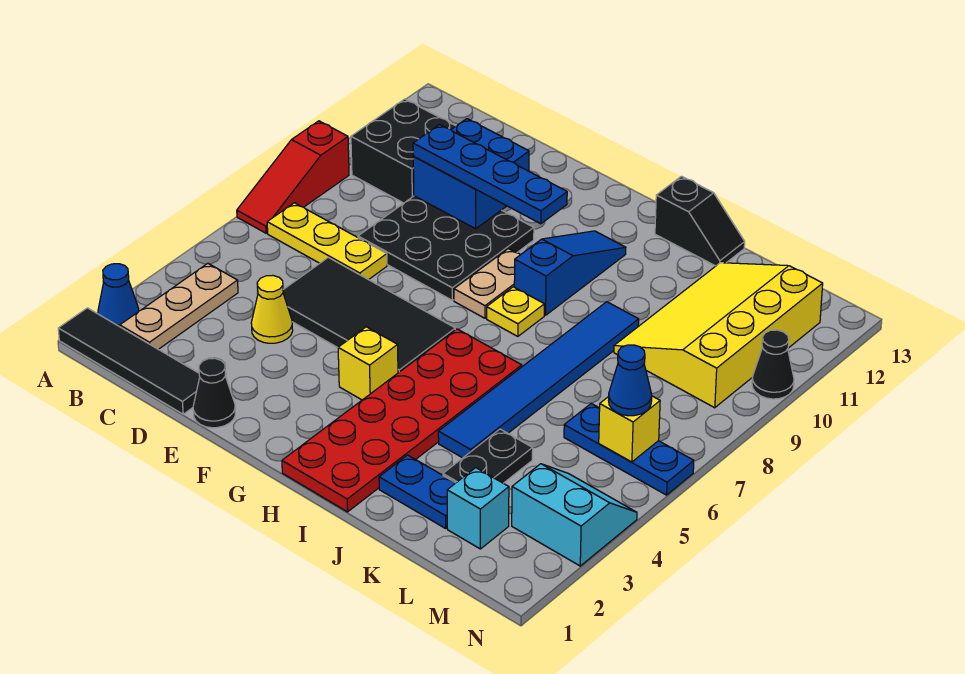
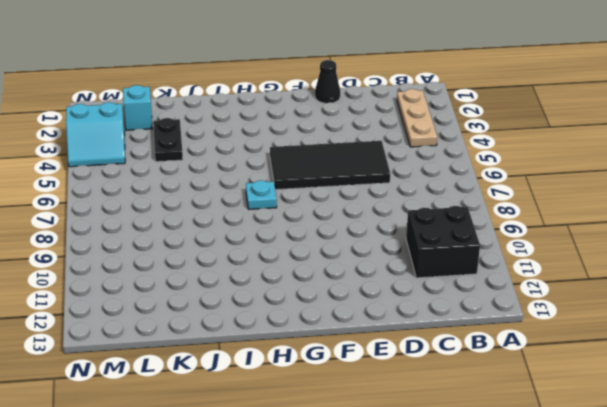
cyan 1x1 plate [246,180,277,209] -> none
none -> black 1x4 tile [58,308,200,414]
none -> blue 1x1 cone [98,264,139,327]
none -> red 1x3 slope [237,121,349,233]

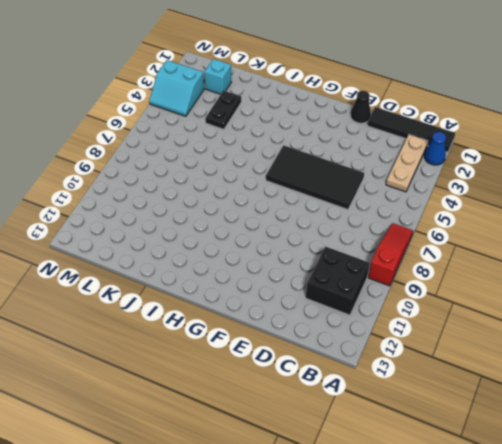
none -> yellow 1x3 plate [267,203,387,280]
none -> yellow 1x1 cone [251,275,293,343]
none -> black 3x3 plate [358,196,534,300]

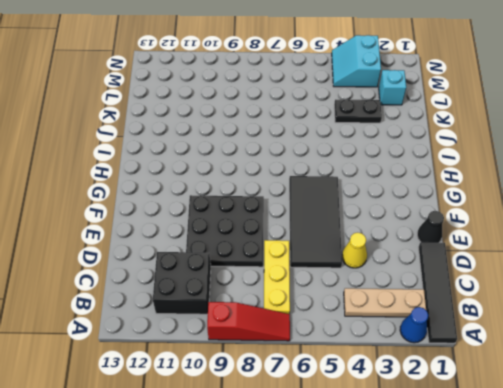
none -> yellow 1x1 brick [338,327,398,400]
none -> tan 1x2 plate [454,249,520,318]
none -> red 2x6 plate [282,329,522,512]

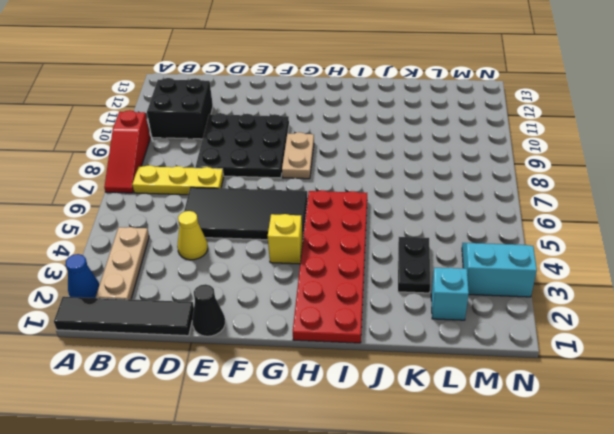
none -> yellow 1x1 plate [487,287,544,336]
none -> blue 1x3 slope [514,231,626,315]
none -> black 1x2 slope [655,176,745,266]

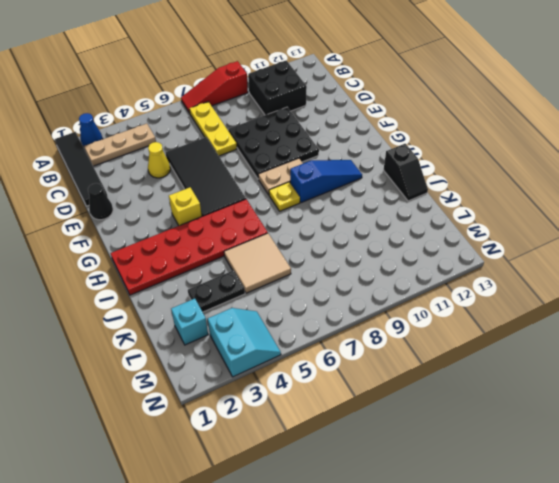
tan 2x2 tile [224,233,291,293] -> blue 1x6 tile [438,302,639,458]
none -> blue 1x2 plate [379,455,455,529]
none -> yellow 3x4 slope [614,263,823,408]
none -> blue 1x3 plate [564,404,694,495]

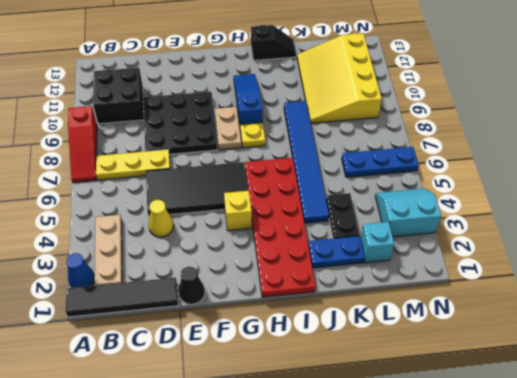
none -> black 1x1 cone [752,330,794,399]
none -> blue 2x2 brick [413,119,529,229]
none -> yellow 1x1 brick [599,396,660,462]

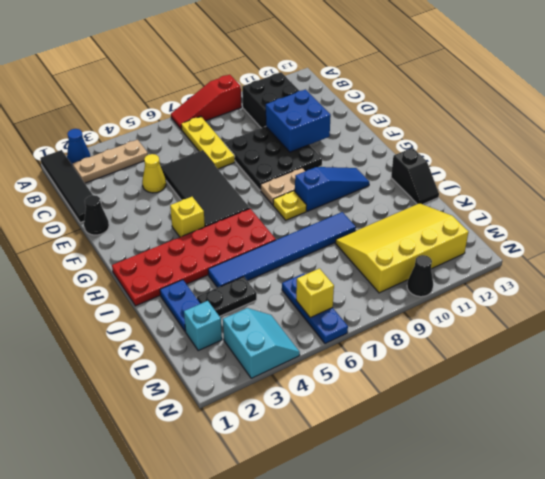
none -> blue 1x4 plate [413,125,567,224]
none -> blue 1x1 cone [609,345,652,416]

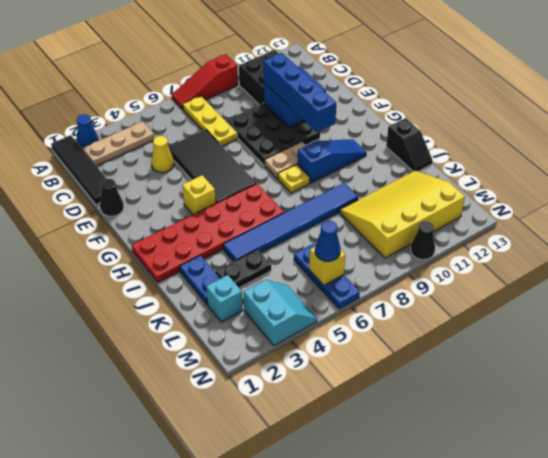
blue 1x4 brick [263,53,336,132] -> blue 1x4 plate [413,125,567,224]

